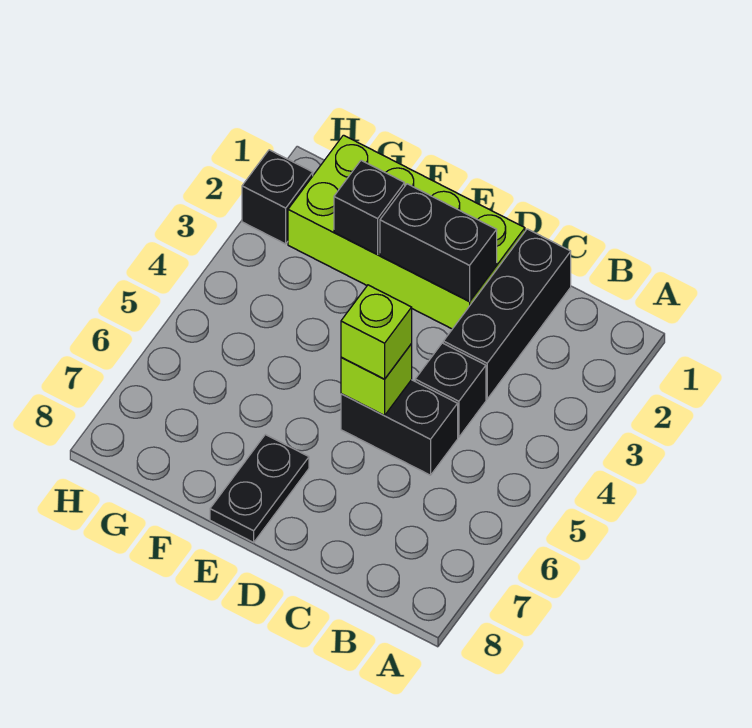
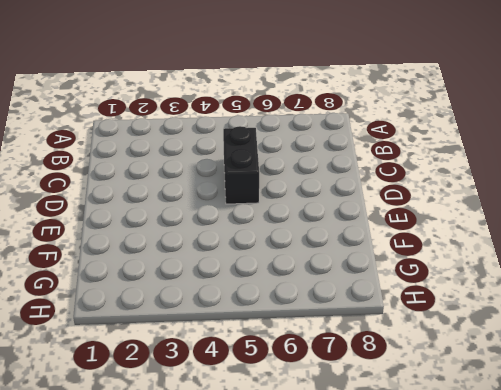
none -> black 1x3 brick [443,229,571,399]
none -> black 1x1 brick [415,343,486,437]

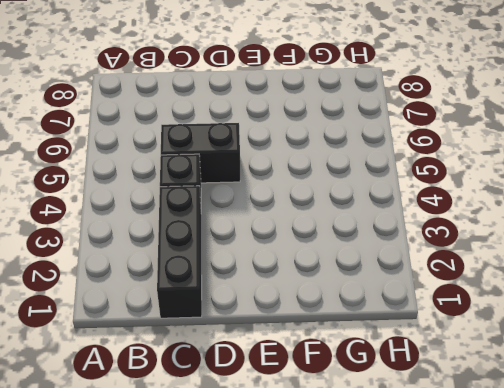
none -> lime 2x4 brick [288,135,525,329]
none -> black 1x2 plate [210,435,309,542]

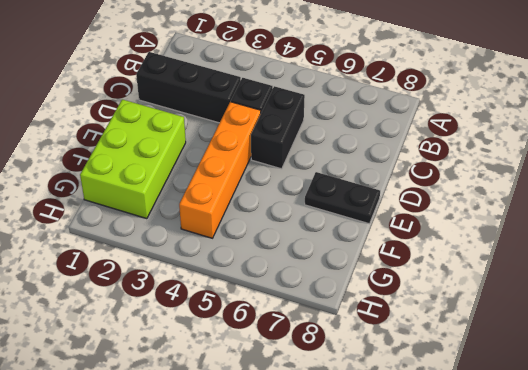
orange 1x4 brick [179,102,261,238] -> none
lime 2x3 brick [80,99,186,219] -> lime 2x4 brick [288,135,525,329]
none -> black 1x1 brick [242,150,313,244]
none -> black 1x2 brick [380,184,497,302]

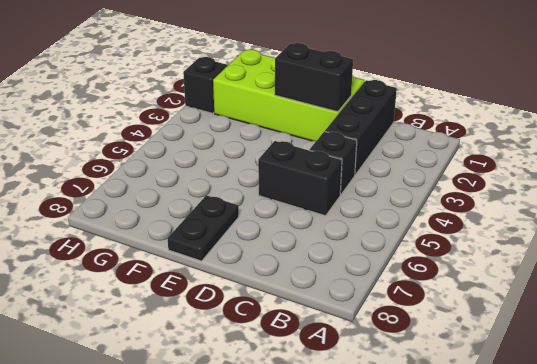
none -> lime 1x1 brick [341,344,412,415]
none -> black 1x1 brick [334,160,405,255]

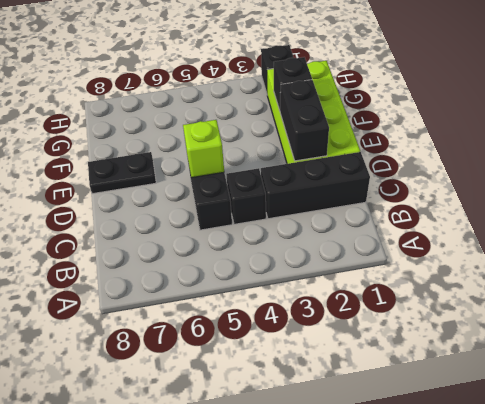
none -> lime 1x1 brick [341,285,412,379]

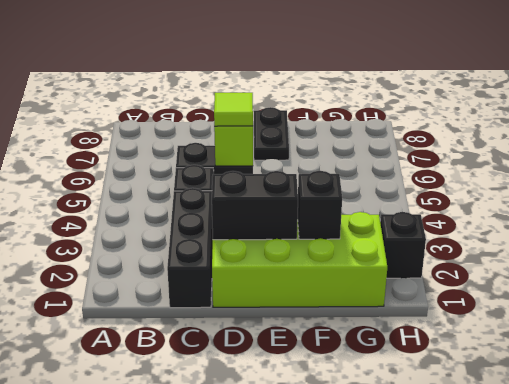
lime 1x1 tile [214,93,253,126] -> lime 1x1 brick [341,285,412,379]

